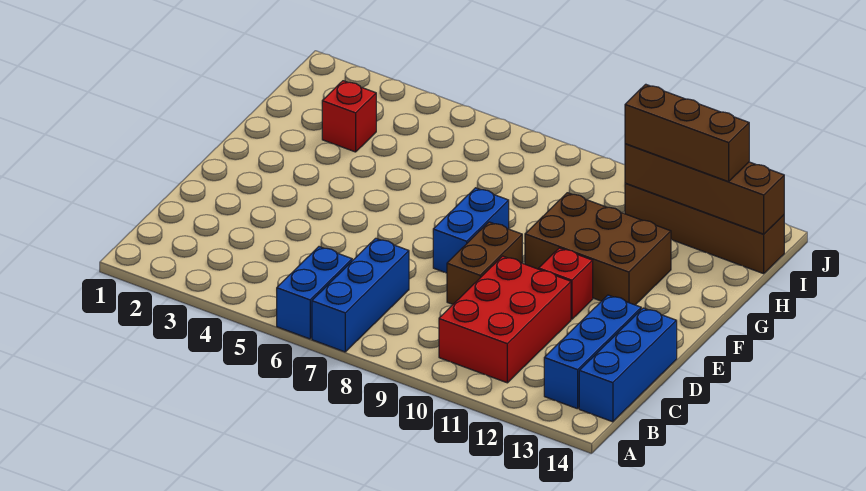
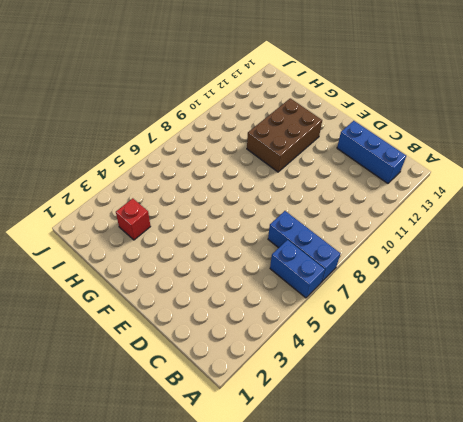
none -> red 2x3 brick [439,256,571,383]
none -> blue 1x3 brick [579,308,677,422]
none -> brown 1x2 brick [447,222,522,304]

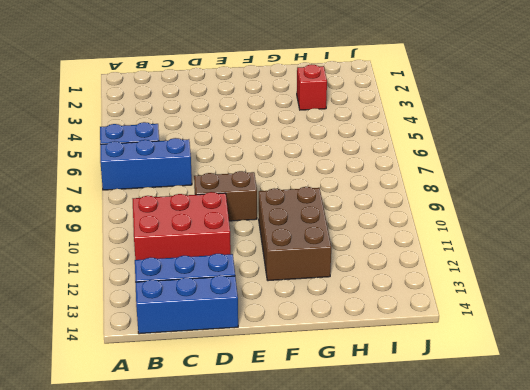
none -> blue 1x2 brick [433,188,509,273]
none -> red 1x1 brick [539,248,593,319]
none -> brown 1x4 brick [625,183,784,274]

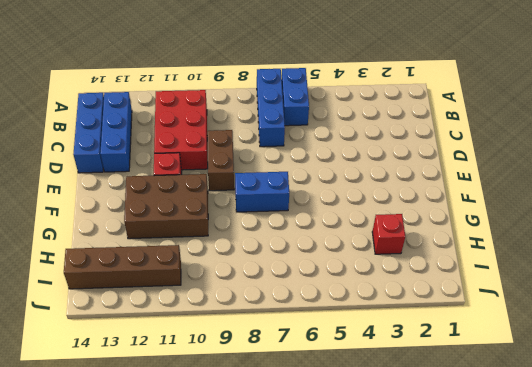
blue 1x2 brick [235,172,289,212] -> blue 1x2 brick turned to [433,188,509,273]
none -> brown 1x4 brick [625,144,784,234]
none -> brown 1x3 brick [625,84,749,182]

